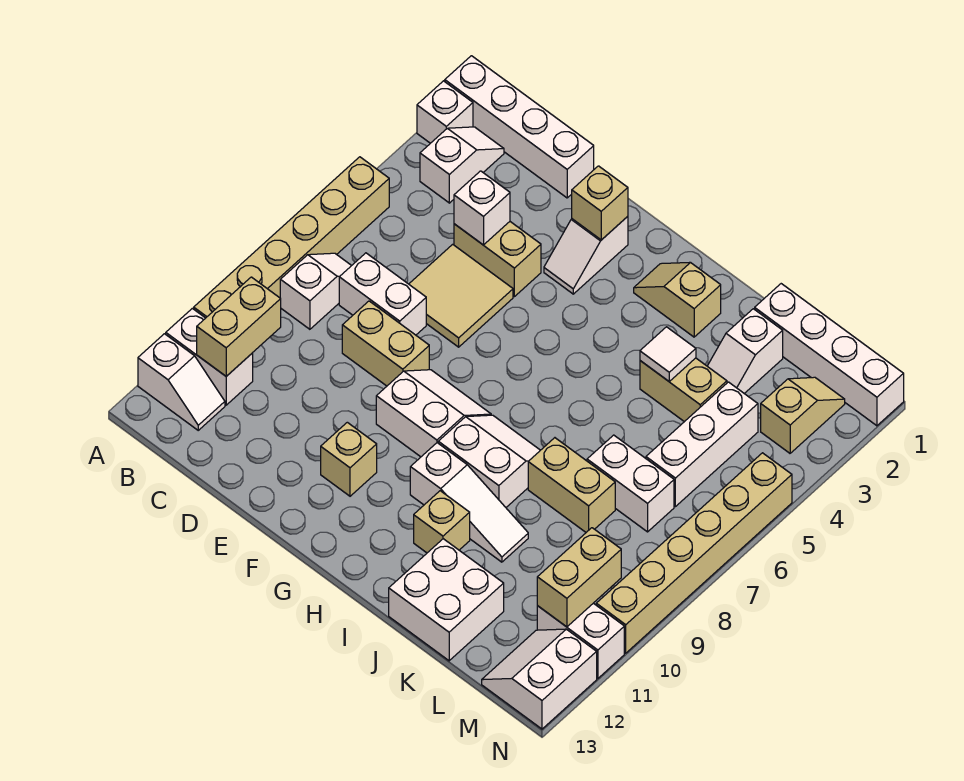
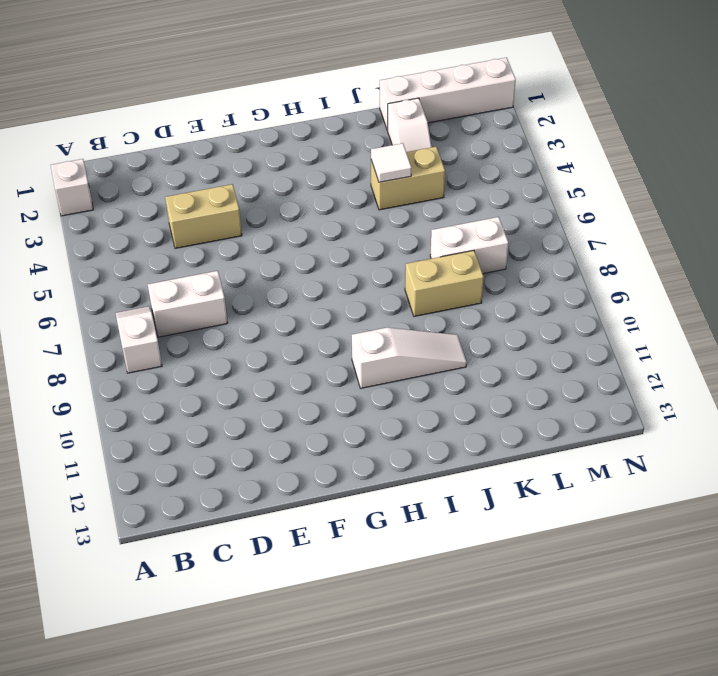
none -> white 1x4 brick [445,56,594,198]
none -> tan 1x6 brick [194,157,389,318]
none -> white 1x2 brick [166,308,253,405]
none -> white 1x2 slope [138,334,225,430]

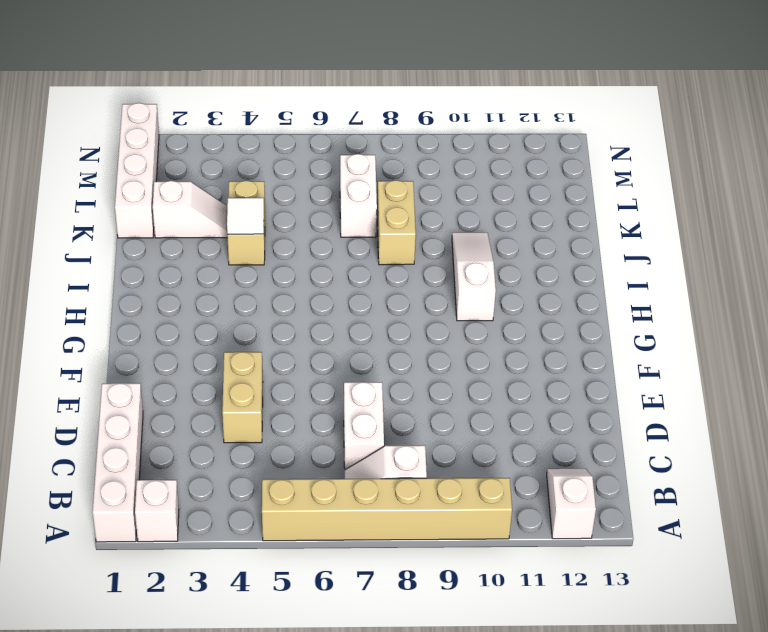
none -> white 1x2 brick [166,308,253,405]
none -> white 1x2 slope [420,127,504,203]
none -> tan 2x2 tile [409,244,513,347]
none -> tan 1x2 brick [342,301,429,386]

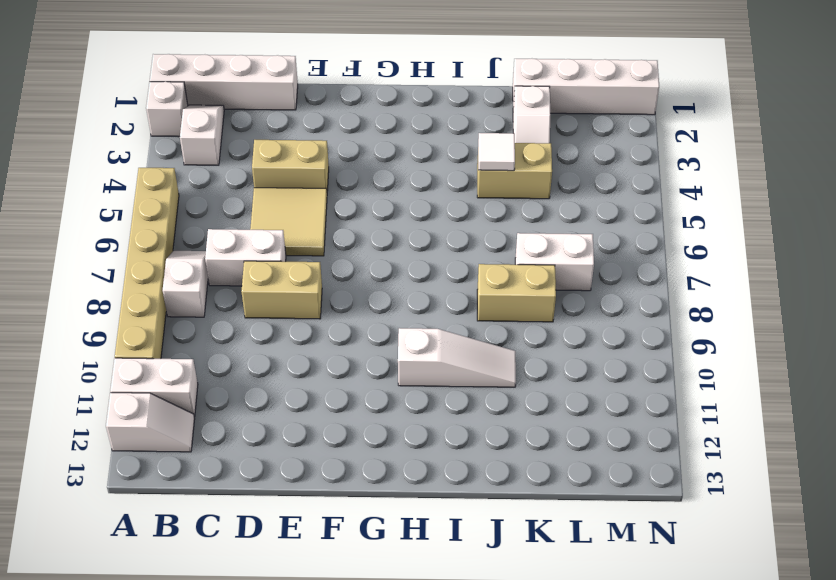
none -> white 1x2 slope [544,216,628,294]
none -> white 2x2 slope [376,370,491,457]
none -> tan 1x1 brick [321,422,377,496]
none -> tan 1x2 slope [634,262,721,337]

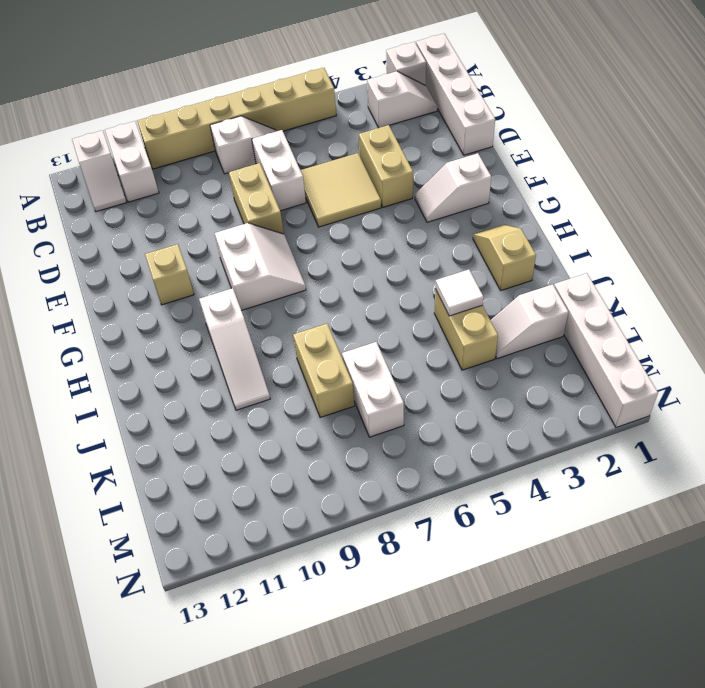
none -> white 2x2 slope [438,415,540,507]
none -> tan 1x1 brick [414,491,470,553]
none -> white 2x2 brick [389,539,504,661]
none -> white 1x3 brick [646,382,758,507]

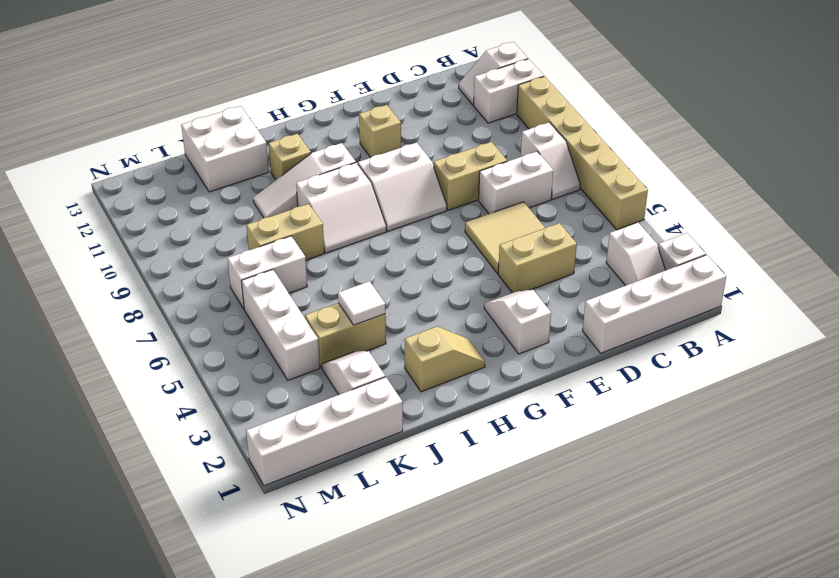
none -> tan 1x2 slope [761,377,845,453]
none -> white 1x2 brick [537,603,624,678]
none -> white 2x2 slope [482,629,597,729]
none -> tan 1x6 brick [596,453,792,653]

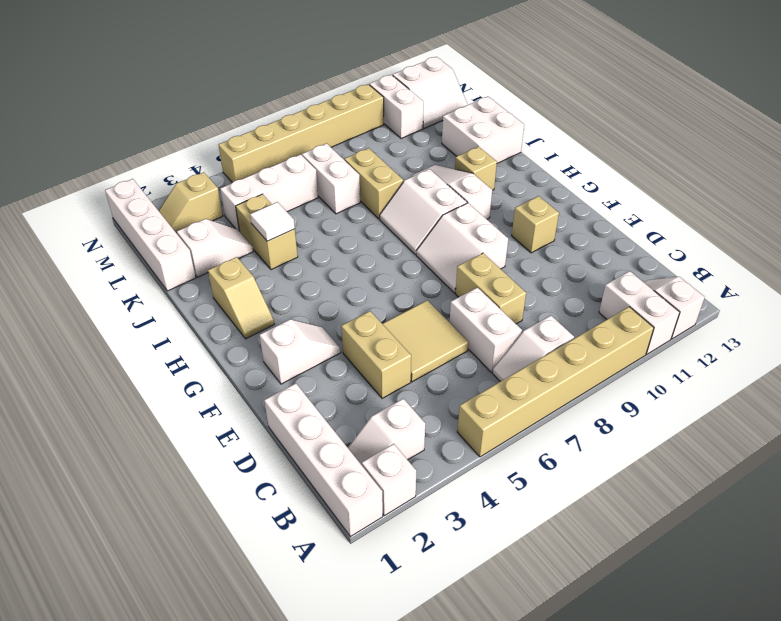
none -> tan 1x2 brick [197,277,281,376]
none -> white 1x1 brick [454,171,510,245]
none -> tan 1x1 brick [572,166,628,240]
none -> tan 1x2 brick [537,528,621,627]

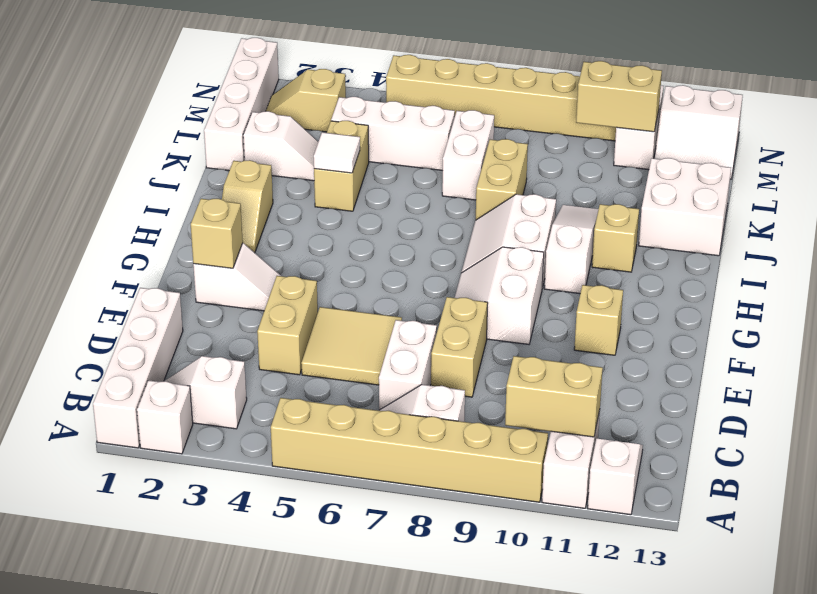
none -> white 1x1 brick [454,171,510,245]

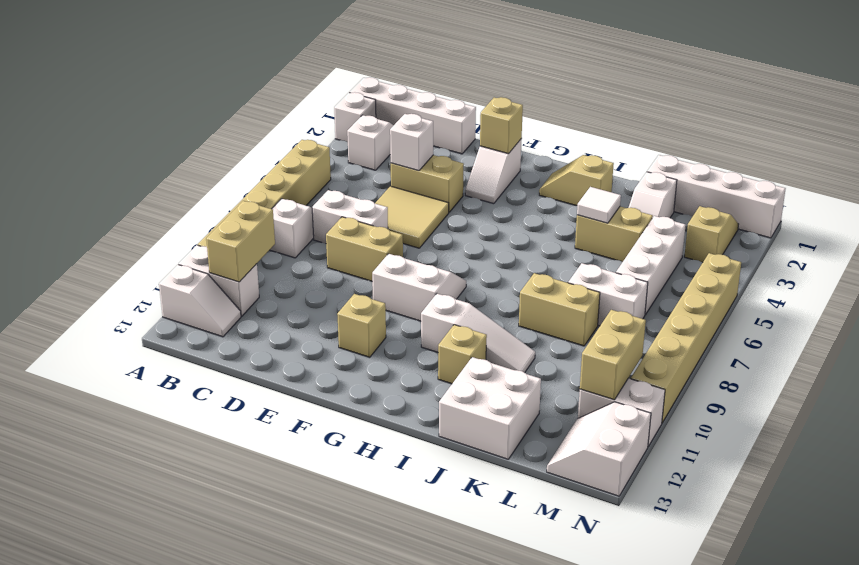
none -> white 2x2 slope [438,415,540,507]

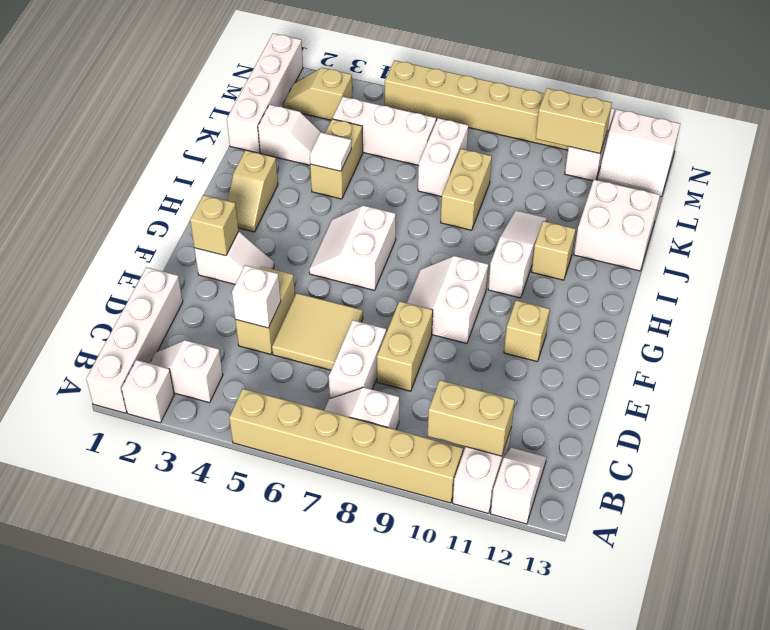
white 2x2 slope [309,206,396,290] -> white 2x2 slope moved to [438,415,540,507]

